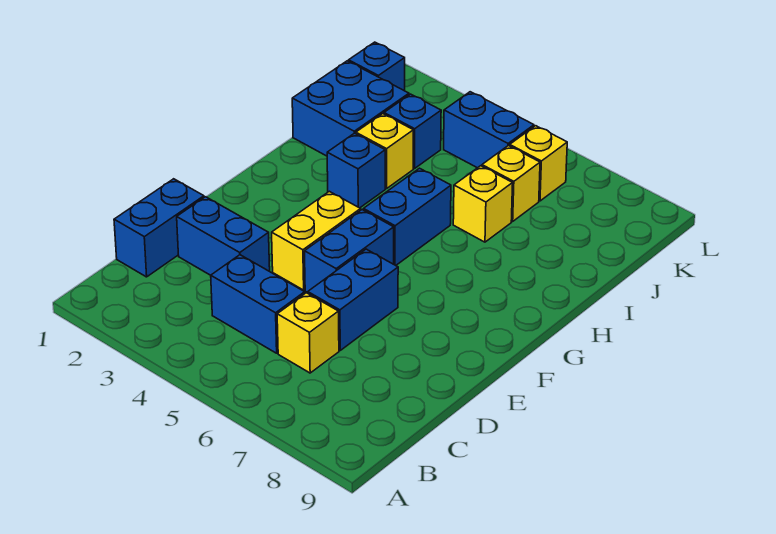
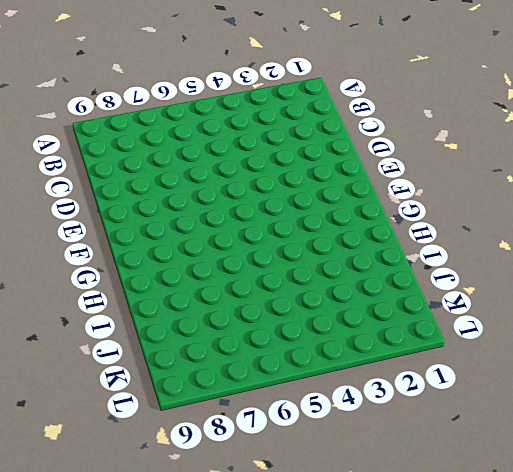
none -> blue 1x2 brick [114,179,204,277]
none -> blue 1x2 brick [211,255,305,353]
none -> yellow 1x1 brick [277,293,339,373]

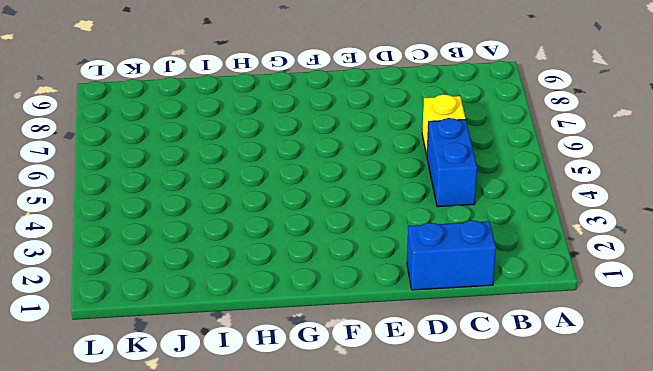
none -> blue 1x2 brick [177,197,270,275]
none -> blue 1x2 brick [308,249,398,350]
none -> yellow 1x2 brick [272,191,361,290]

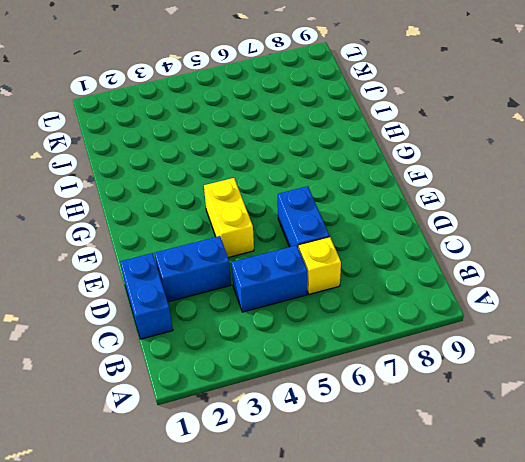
none -> blue 1x2 brick [305,210,394,293]
none -> blue 1x2 brick [364,168,451,265]
none -> blue 1x1 brick [327,133,385,208]

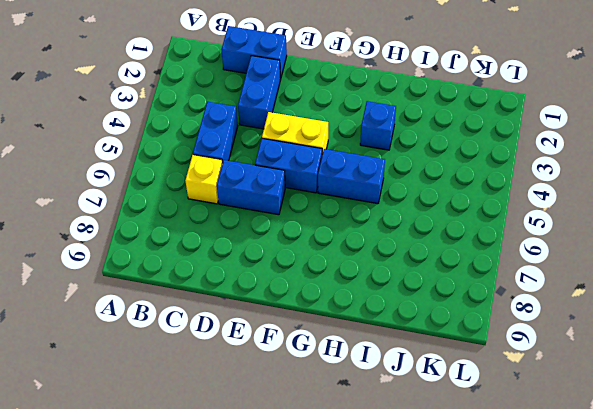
none -> blue 2x2 brick [292,61,409,156]
none -> yellow 1x1 brick [356,114,413,189]
none -> yellow 1x1 brick [453,166,513,242]

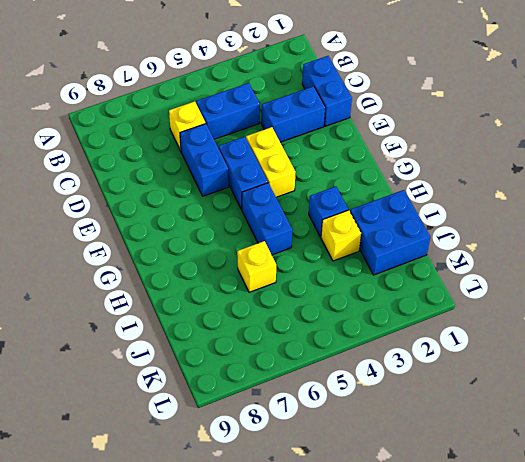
none -> blue 1x1 brick [384,94,441,169]
none -> yellow 1x1 brick [482,146,540,221]
none -> blue 1x1 brick [349,42,405,91]

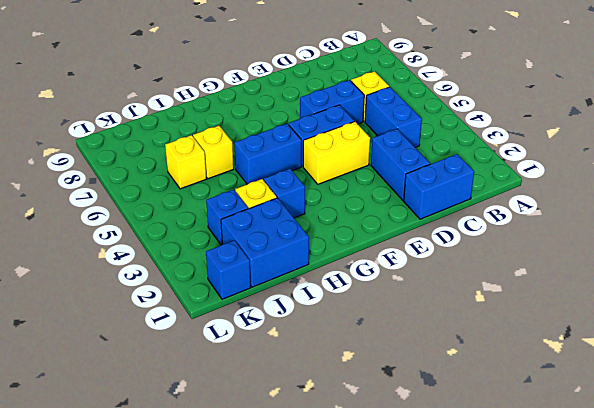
none -> blue 1x2 brick [444,92,534,168]
none -> yellow 1x1 brick [510,126,567,201]

